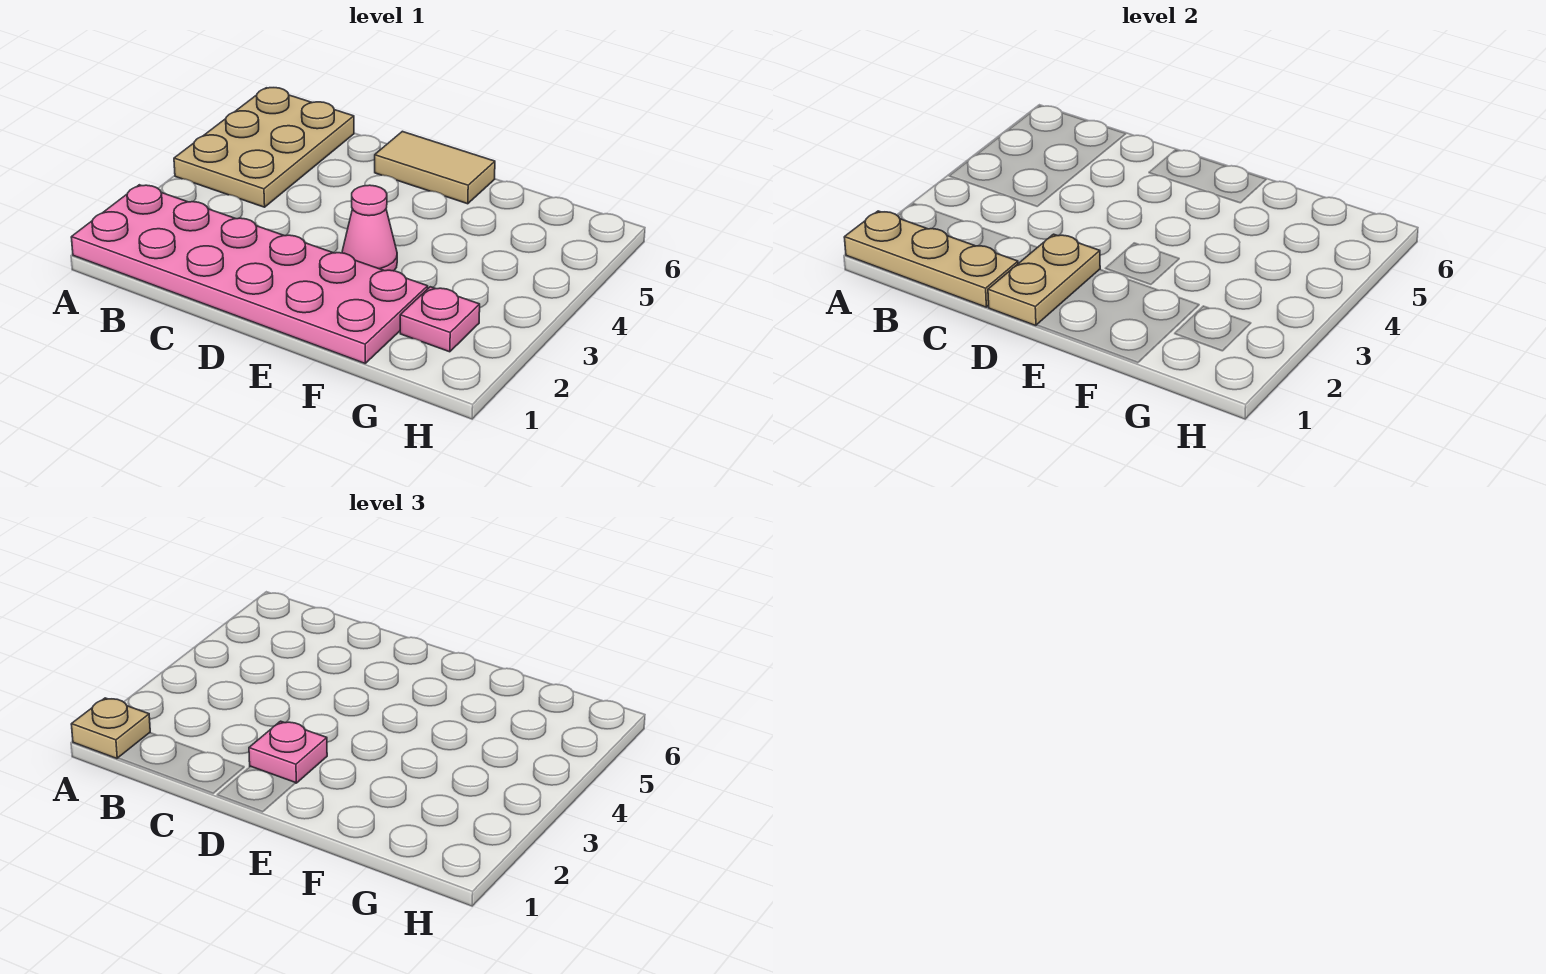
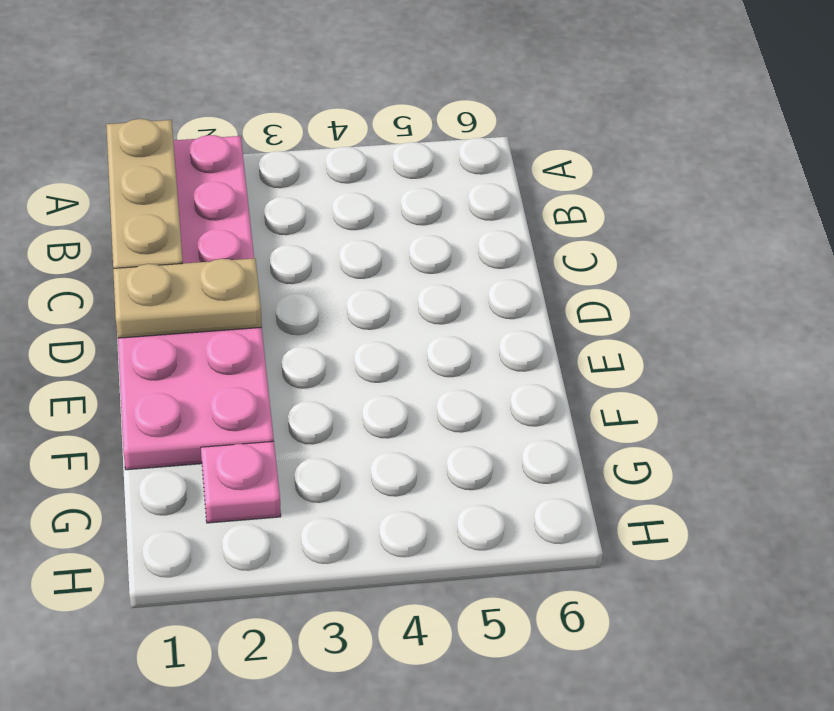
none -> tan 2x3 plate [174,88,354,207]
none -> tan 1x2 tile [375,131,495,204]

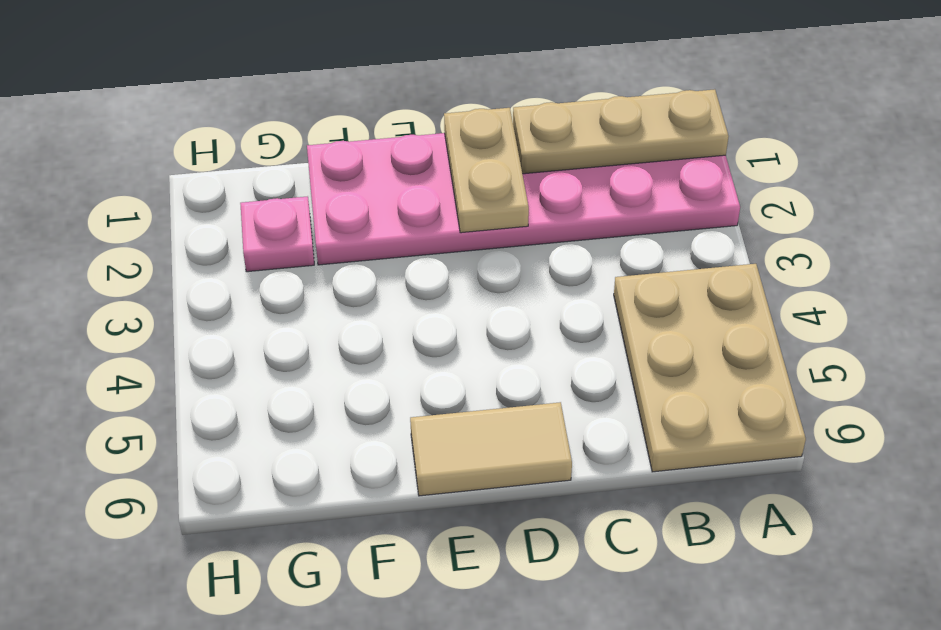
none -> pink 1x1 cone [342,185,397,271]
none -> tan 1x1 plate [71,698,150,759]

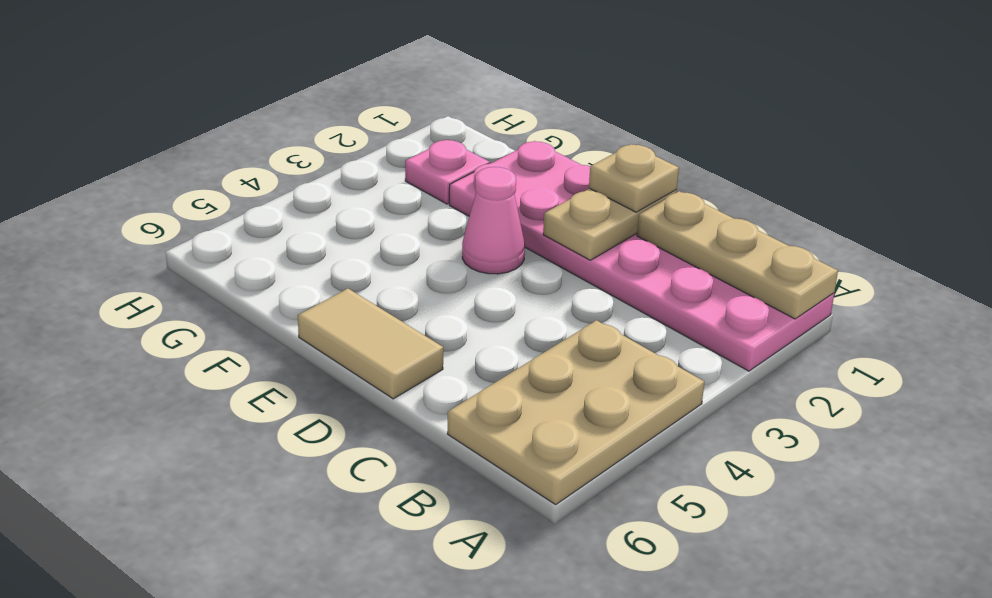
tan 1x1 plate [589,144,679,212] -> tan 1x1 plate moved to [71,698,150,759]
none -> pink 1x1 plate [249,721,327,783]

